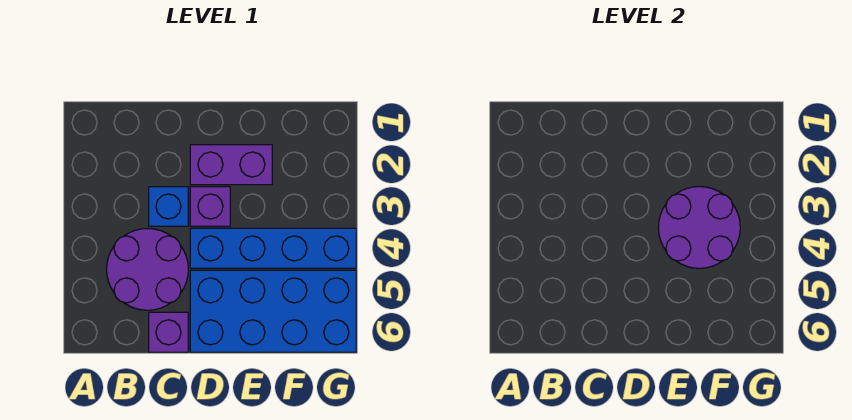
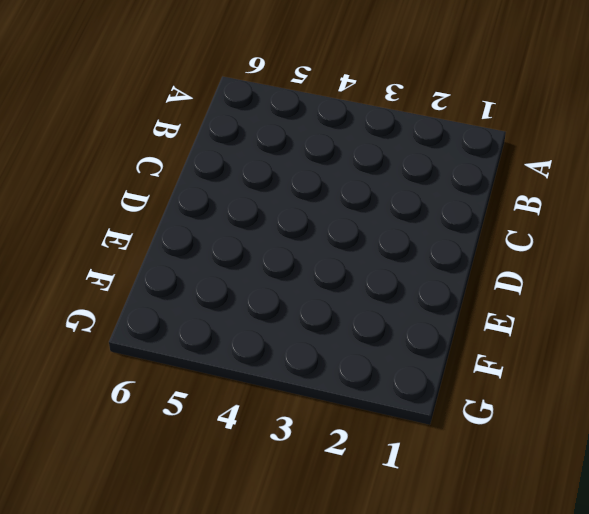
none -> purple 2x2 round brick [107,229,188,310]
none -> blue 1x1 brick [149,187,188,226]

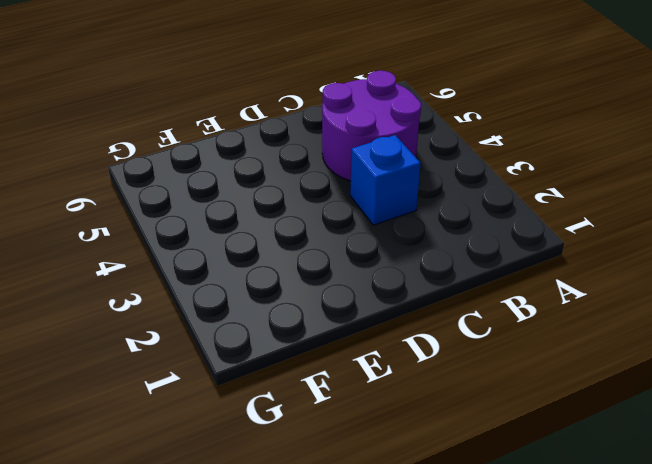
none -> purple 1x1 brick [149,312,188,352]
none -> purple 1x2 brick [190,145,272,185]

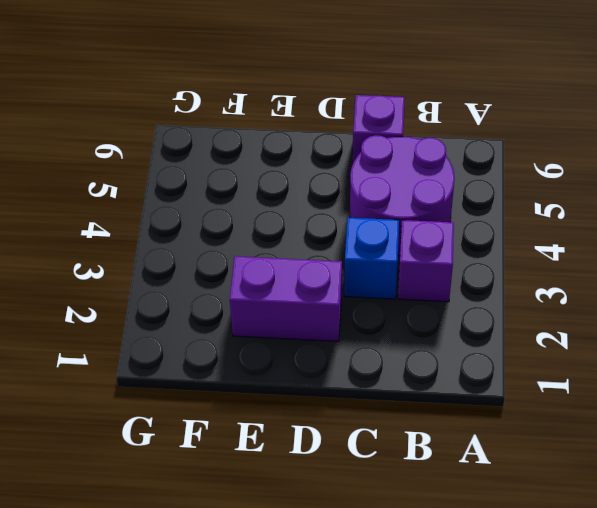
purple 1x1 brick [398,220,454,302] -> purple 1x1 brick moved to [190,187,230,226]
none -> blue 1x4 brick [190,228,356,268]
none -> blue 2x4 brick [190,270,356,352]

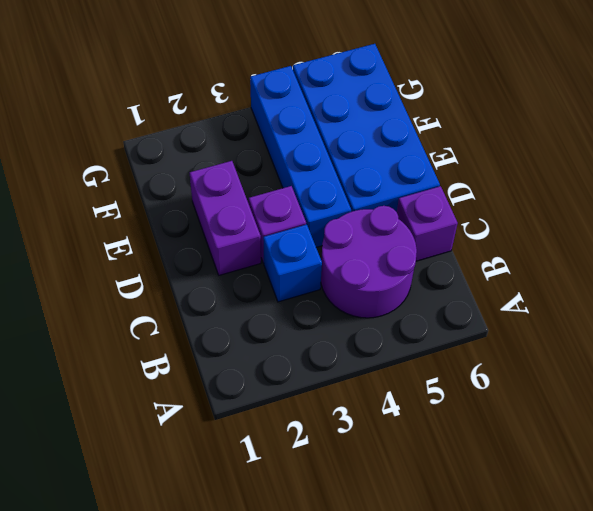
none -> purple 2x2 round brick [658,187,740,268]

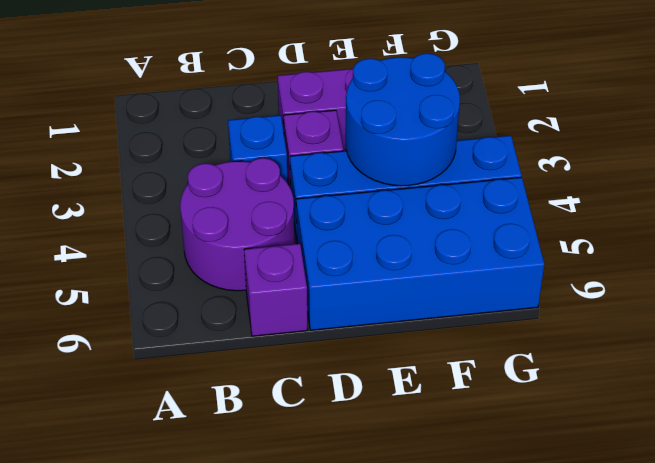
blue 2x2 round brick [346,53,460,186] -> purple 2x2 round brick [658,187,740,268]

